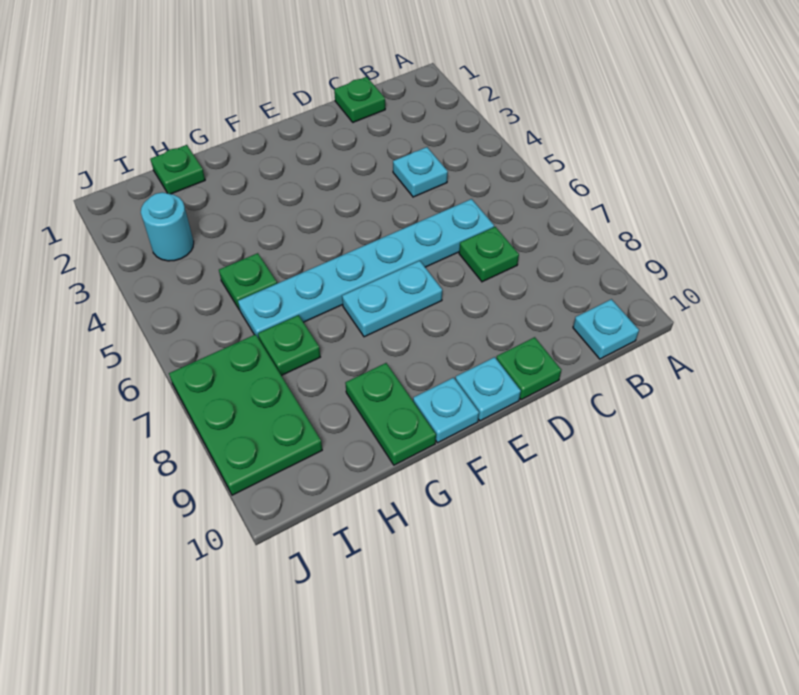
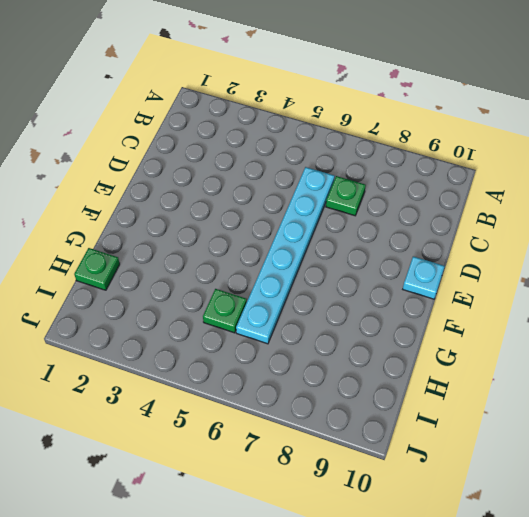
none -> cyan 1x1 plate [573,299,639,359]
none -> green 1x1 plate [334,77,385,122]
none -> cyan 1x1 plate [393,147,448,197]

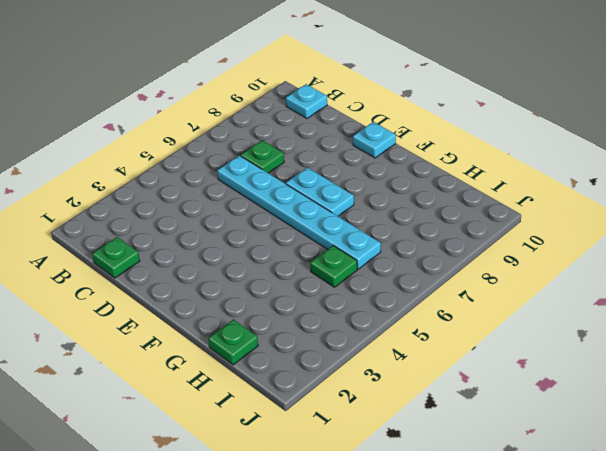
none -> cyan 1x1 plate [393,147,448,197]
none -> green 1x1 plate [496,337,561,400]
none -> cyan 1x1 plate [413,378,479,443]

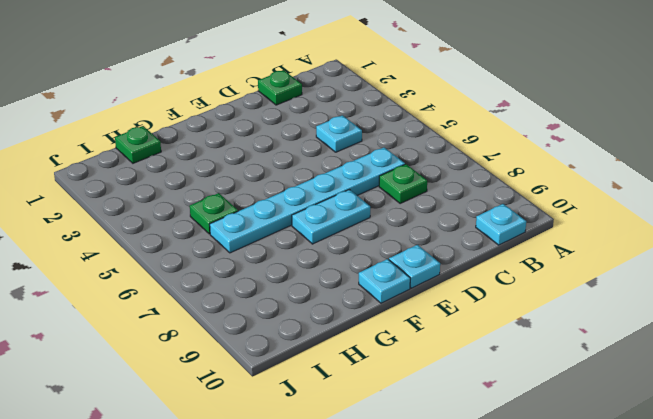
none -> green 1x1 plate [496,337,561,400]
none -> green 1x2 plate [345,363,436,465]
none -> green 1x1 plate [258,315,320,376]

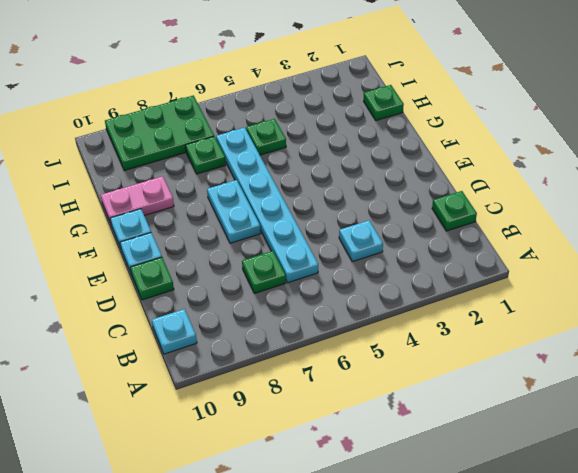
pink 1x2 plate [101,176,174,223] -> green 1x2 plate [345,363,436,465]
none -> cyan 1x1 round brick [141,192,194,261]

